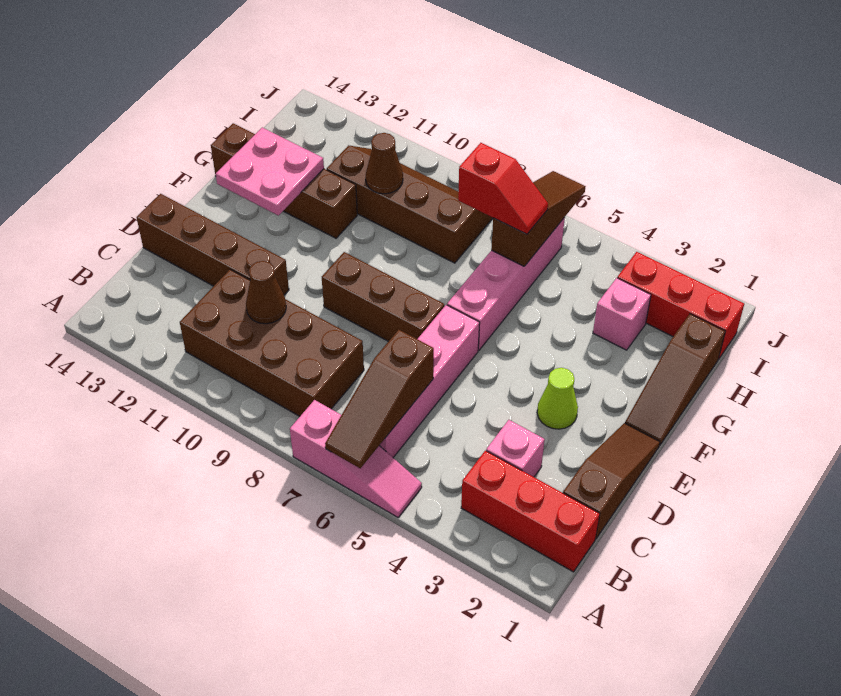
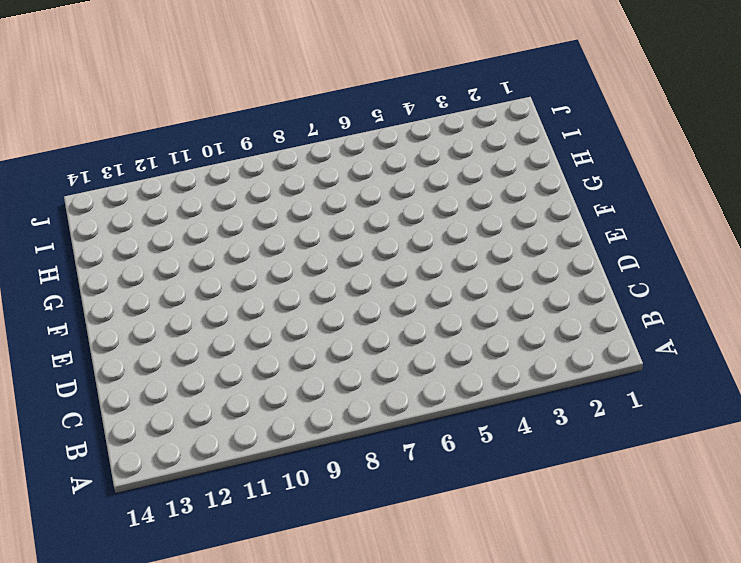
none -> pink 1x3 slope [290,400,422,517]
none -> red 1x3 brick [461,451,600,572]
none -> pink 1x4 brick [379,305,480,458]

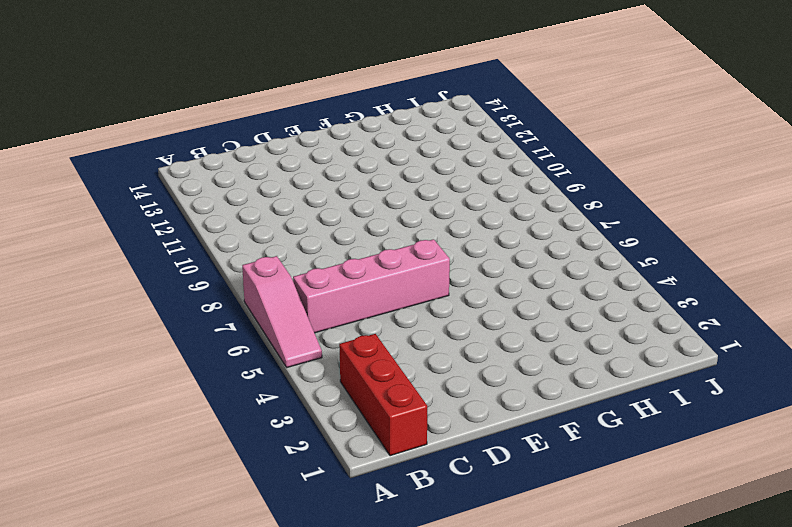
none -> brown 2x4 brick [180,270,364,416]
none -> brown 1x3 slope [563,423,660,539]
none -> pink 1x1 brick [486,420,545,477]

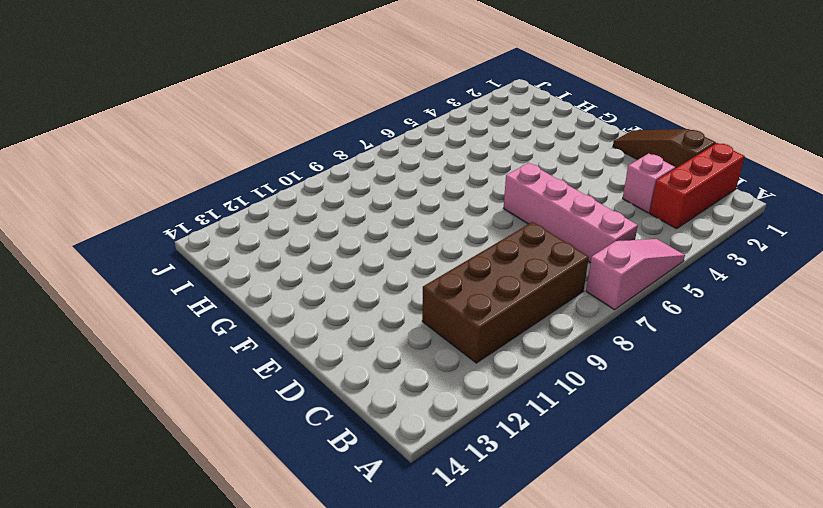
none -> brown 1x4 brick [137,194,289,295]
none -> lime 1x1 cone [537,368,578,429]
none -> brown 1x3 brick [322,252,444,342]

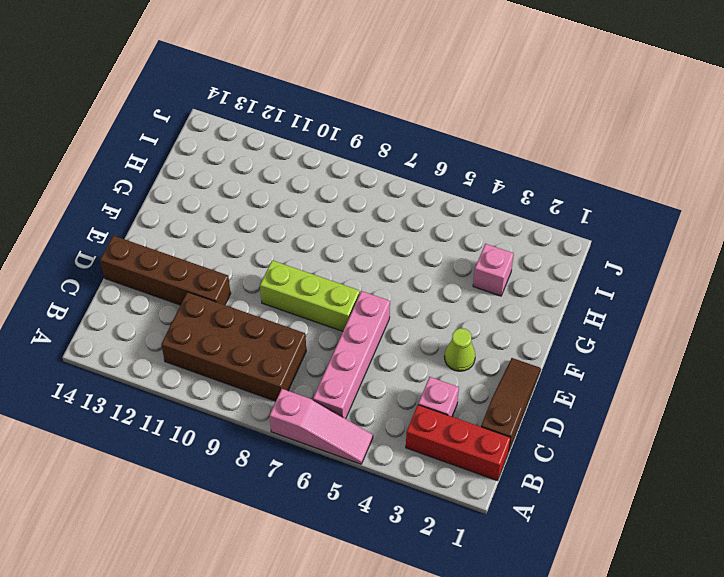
lime 1x3 brick [260,260,360,331] -> brown 1x3 brick [322,252,444,342]
none -> brown 1x3 slope [625,314,725,445]
none -> pink 1x4 brick [447,218,565,350]
none -> brown 1x4 brick [211,123,357,238]

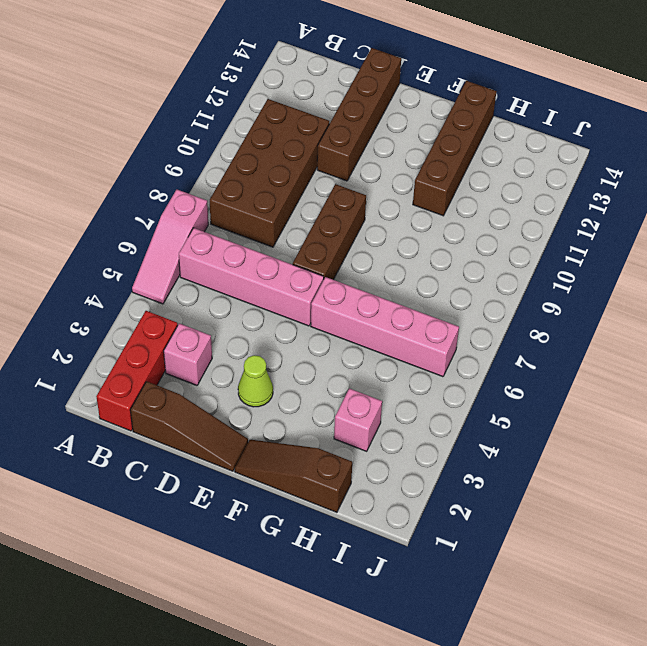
none -> brown 2x4 slope [327,145,493,263]
none -> red 1x3 brick [617,252,744,359]
none -> brown 1x3 slope [325,330,434,468]

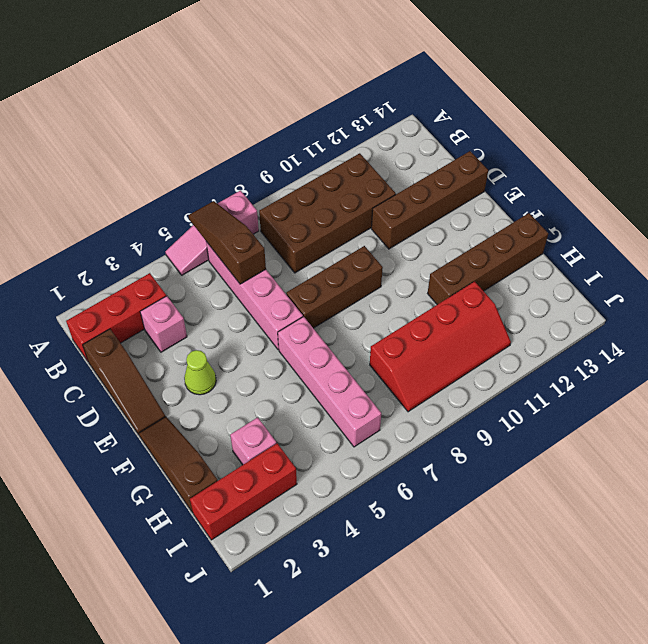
red 2x4 slope [370,281,511,412] -> brown 2x4 slope [327,145,493,263]
none -> brown 1x1 cone [246,261,286,324]
none -> pink 2x2 plate [216,128,324,215]
none -> brown 1x3 slope [491,171,586,266]

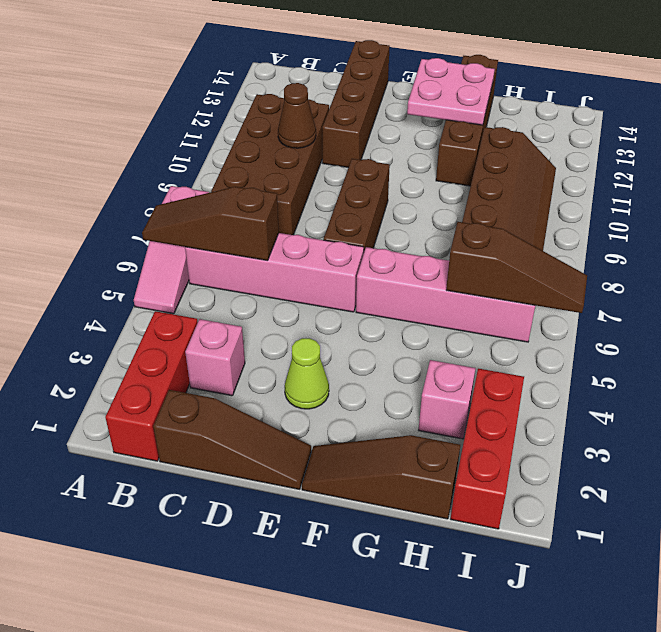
none -> brown 1x1 cone [366,133,403,194]
none -> red 1x2 slope [458,143,548,234]

